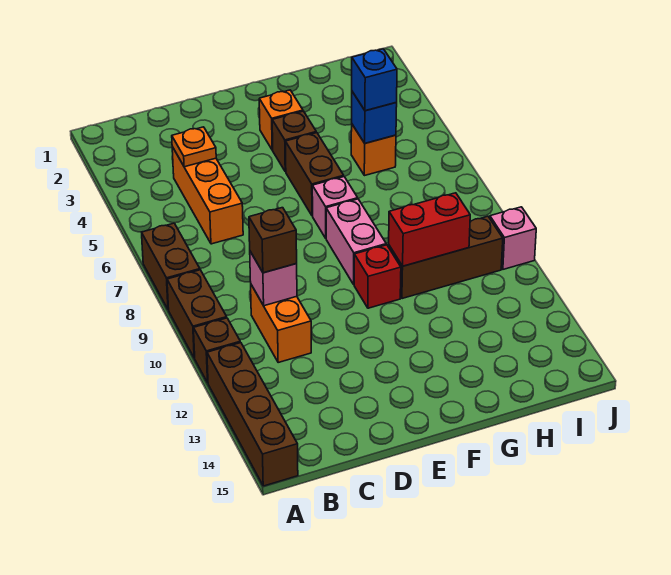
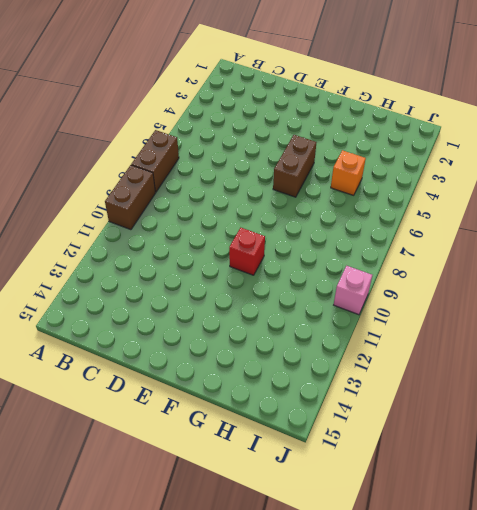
none -> brown 1x1 brick [194,318,240,383]
none -> brown 1x4 brick [207,343,298,486]
none -> orange 1x3 brick [172,147,243,244]

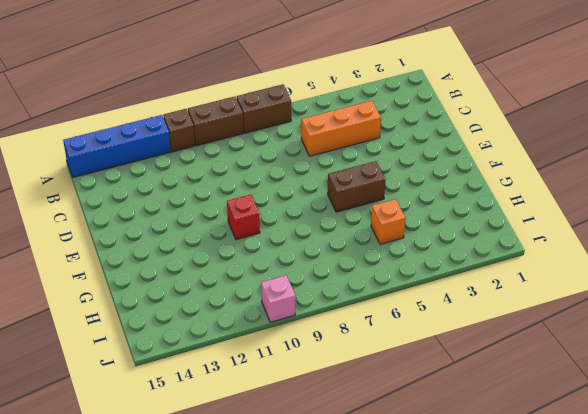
blue 1x4 brick [63,115,171,177] -> brown 1x4 brick [207,343,298,486]
none -> orange 1x2 brick [251,285,311,363]
none -> orange 1x1 brick [259,90,303,150]
none -> brown 1x1 brick [272,111,316,172]

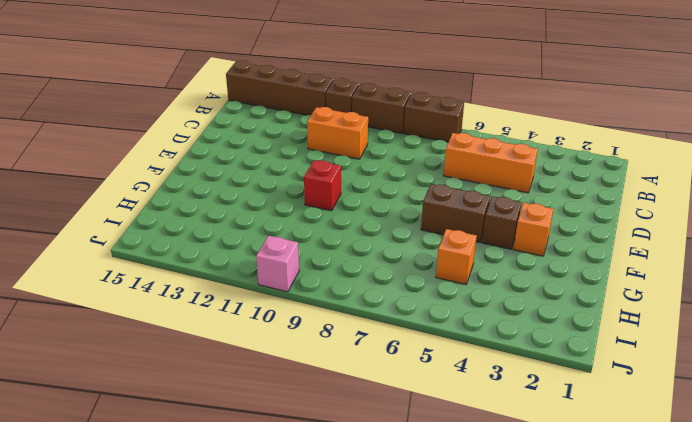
none -> pink 1x1 brick [312,177,358,238]
none -> pink 1x2 brick [326,199,386,284]
none -> brown 1x3 brick [389,216,503,299]

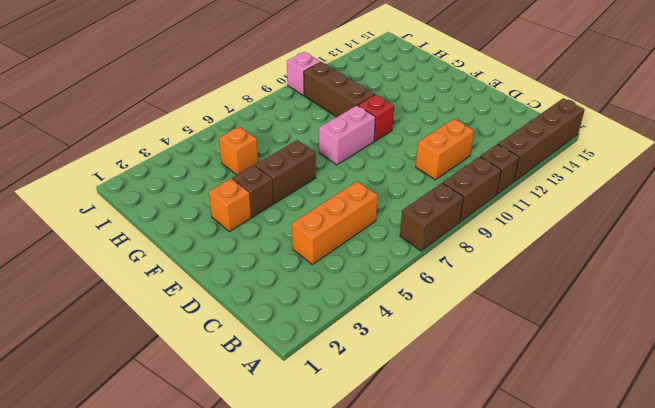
none -> pink 1x1 brick [312,177,358,238]
none -> orange 1x1 plate [172,127,216,167]
none -> pink 1x1 brick [250,252,297,306]

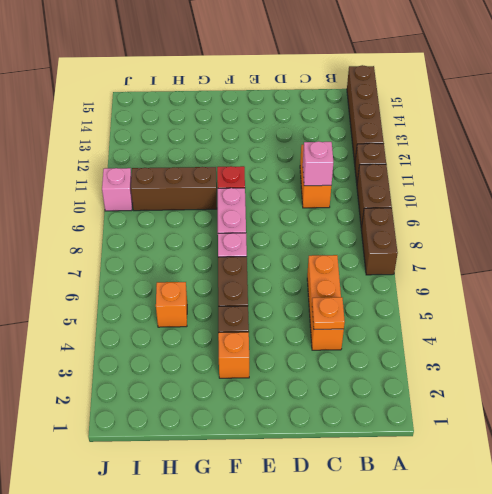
none -> red 1x2 brick [389,193,470,266]
none -> blue 1x1 brick [352,92,397,143]
none -> brown 1x1 brick [249,208,297,273]

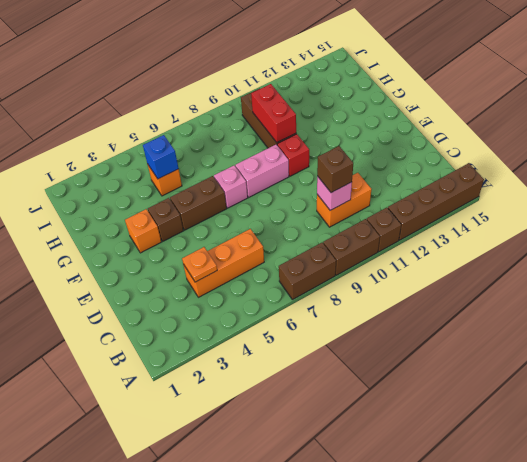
none -> pink 1x1 brick [490,207,536,269]
none -> blue 1x1 brick [352,49,397,111]

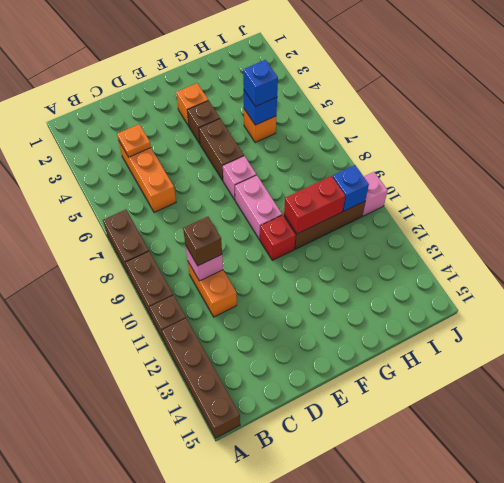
blue 1x1 brick [333,165,369,211] -> none

